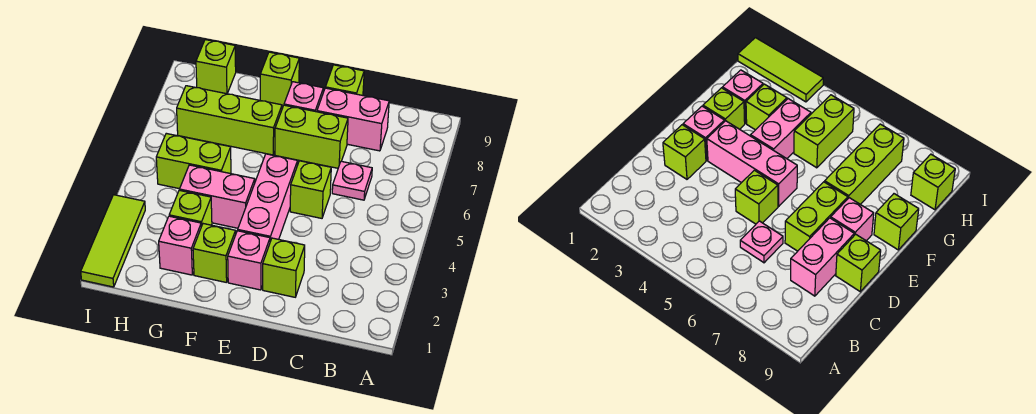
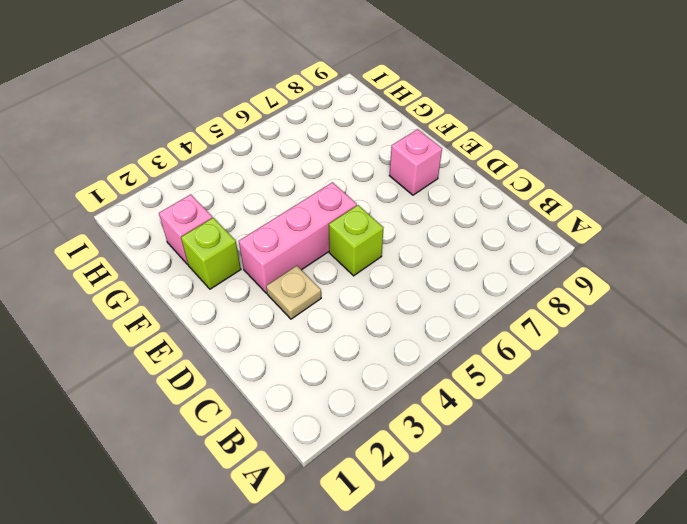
tan 1x1 plate [266,266,321,319] -> none
none -> pink 1x1 plate [332,161,372,200]
none -> pink 1x2 brick [317,88,389,151]
none -> lime 1x1 brick [263,238,305,297]

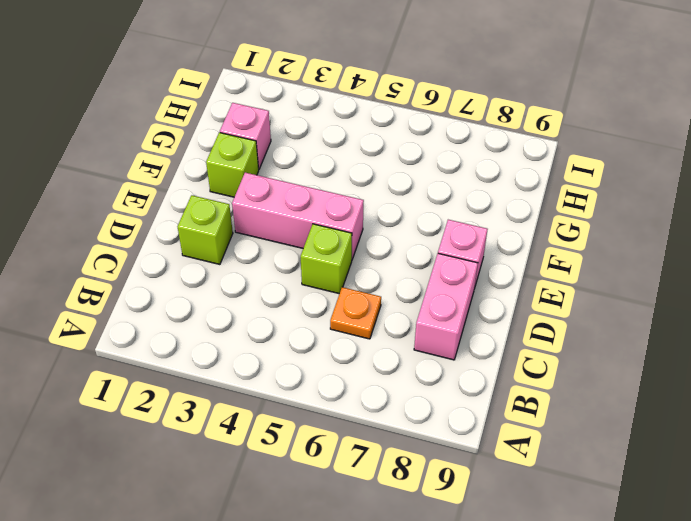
orange 1x1 plate [330,287,381,339] -> pink 1x1 plate [332,161,372,200]
none -> lime 1x2 brick [275,105,348,168]
none -> lime 1x1 brick [325,65,364,95]
none -> pink 1x1 brick [228,231,270,290]

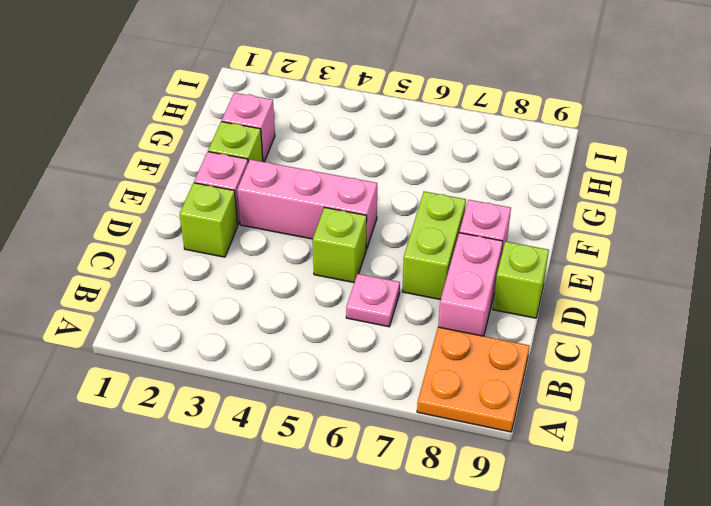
orange 2x2 plate [417,327,530,432] -> none
none -> pink 1x2 brick [180,165,255,228]
none -> lime 1x3 brick [177,86,282,155]
none -> lime 1x1 brick [260,52,299,106]

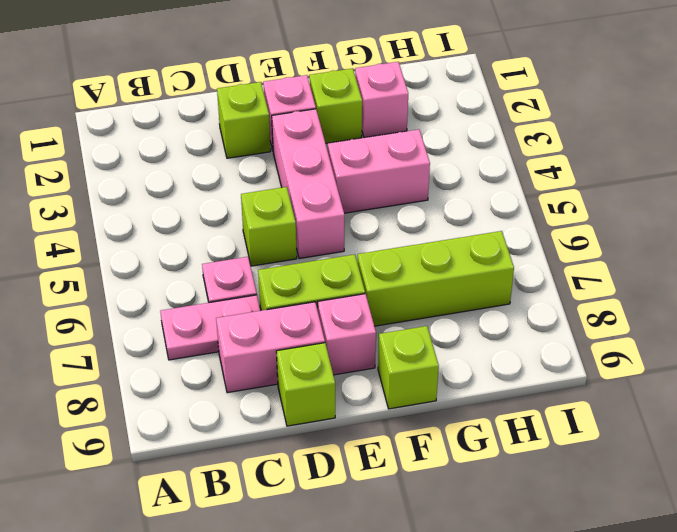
pink 1x2 plate [160,295,260,360] -> none
none -> lime 1x1 brick [169,190,212,226]
none -> lime 1x2 brick [156,133,231,189]
none -> lime 1x1 brick [196,40,236,94]

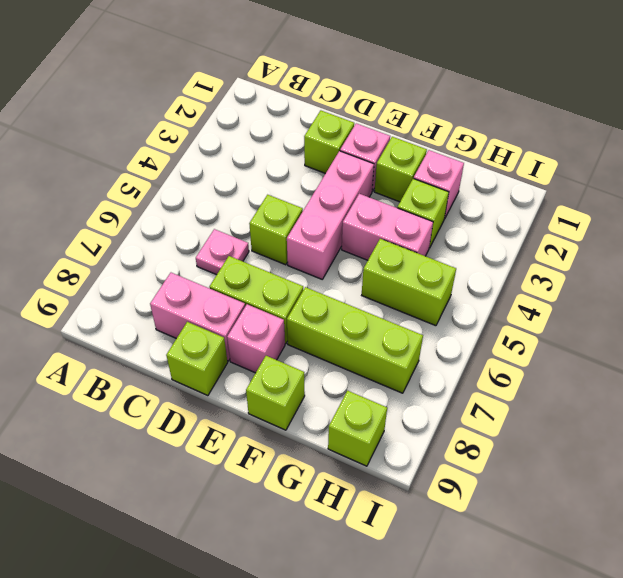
none -> lime 1x3 tile [81,195,145,287]

